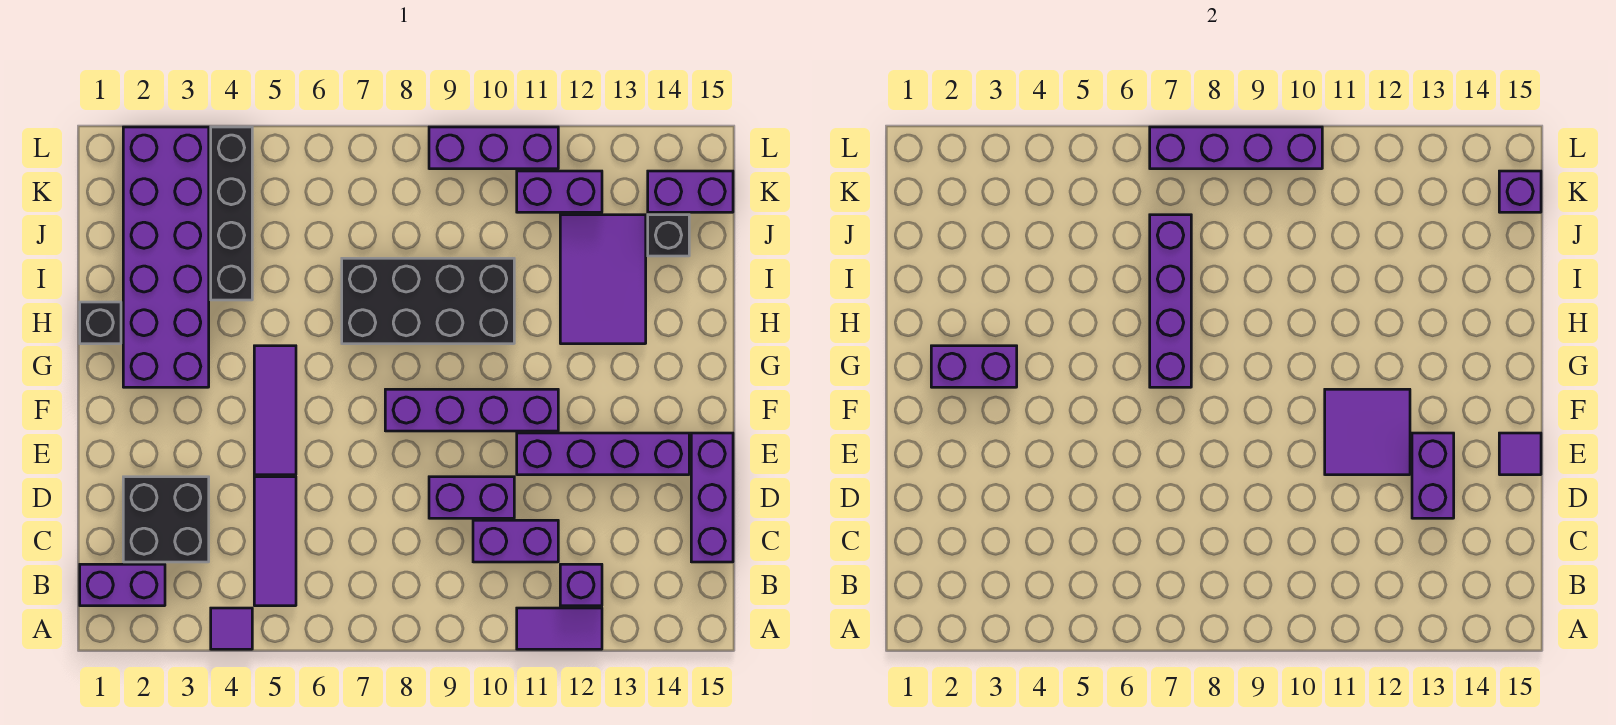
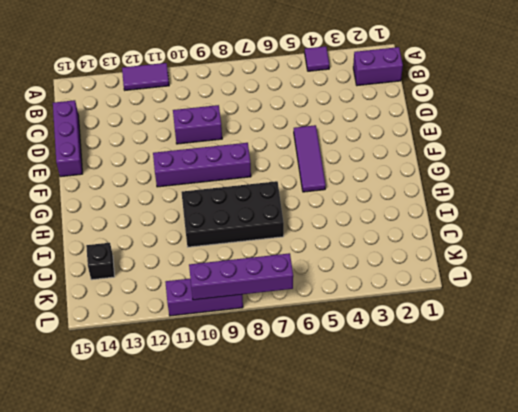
none -> purple 1x3 tile [254,477,296,606]
none -> purple 1x1 brick [560,564,602,606]
none -> black 2x2 brick [123,477,209,562]

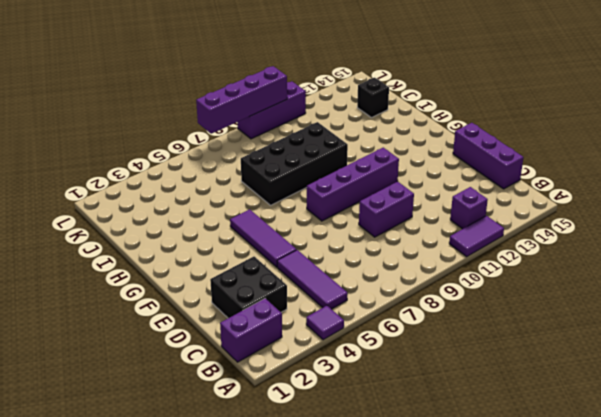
none -> purple 1x2 brick [473,520,558,562]
none -> purple 1x4 brick [517,433,689,475]
none -> purple 2x6 brick [123,127,209,387]

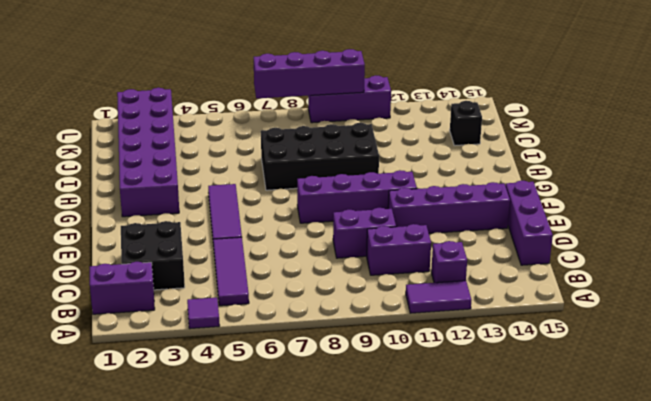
none -> black 1x1 brick [80,302,121,344]
none -> purple 2x3 tile [560,215,646,344]
none -> black 1x4 brick [211,127,252,300]

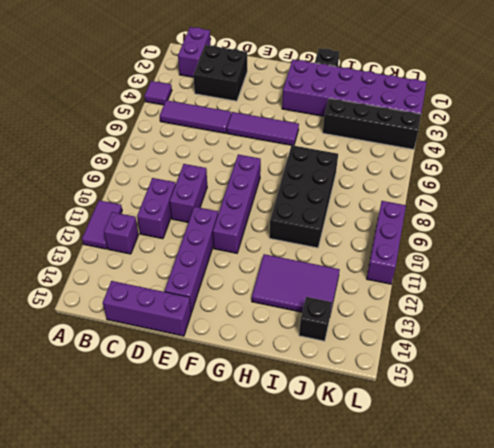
none -> purple 1x2 brick [517,171,602,212]
none -> purple 1x2 brick [648,171,733,212]
none -> purple 1x2 brick [1412,433,1454,518]

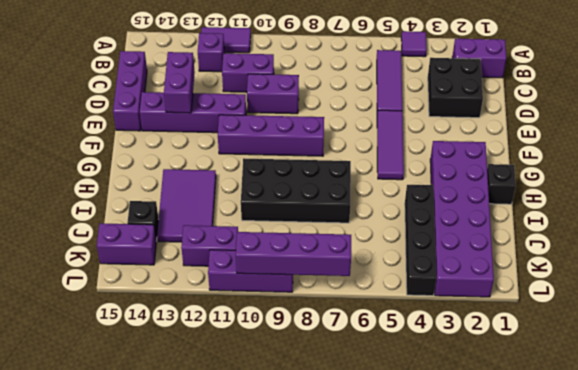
none -> purple 2x2 tile [1325,389,1410,475]
none -> purple 1x1 tile [1499,433,1541,475]
none -> purple 1x2 brick [931,346,1017,387]

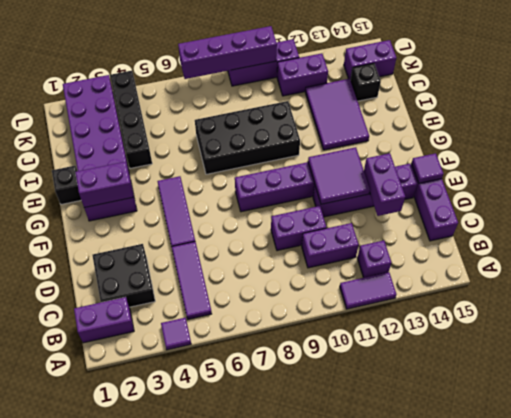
none -> purple 1x4 brick [1150,215,1191,387]
none -> purple 1x1 brick [1499,171,1541,212]

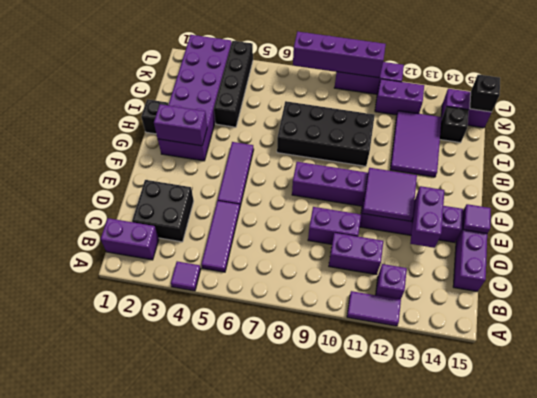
black 1x1 brick [470,75,500,112] -> purple 1x1 brick [1499,171,1541,212]
none -> purple 1x4 brick [1150,215,1191,387]

